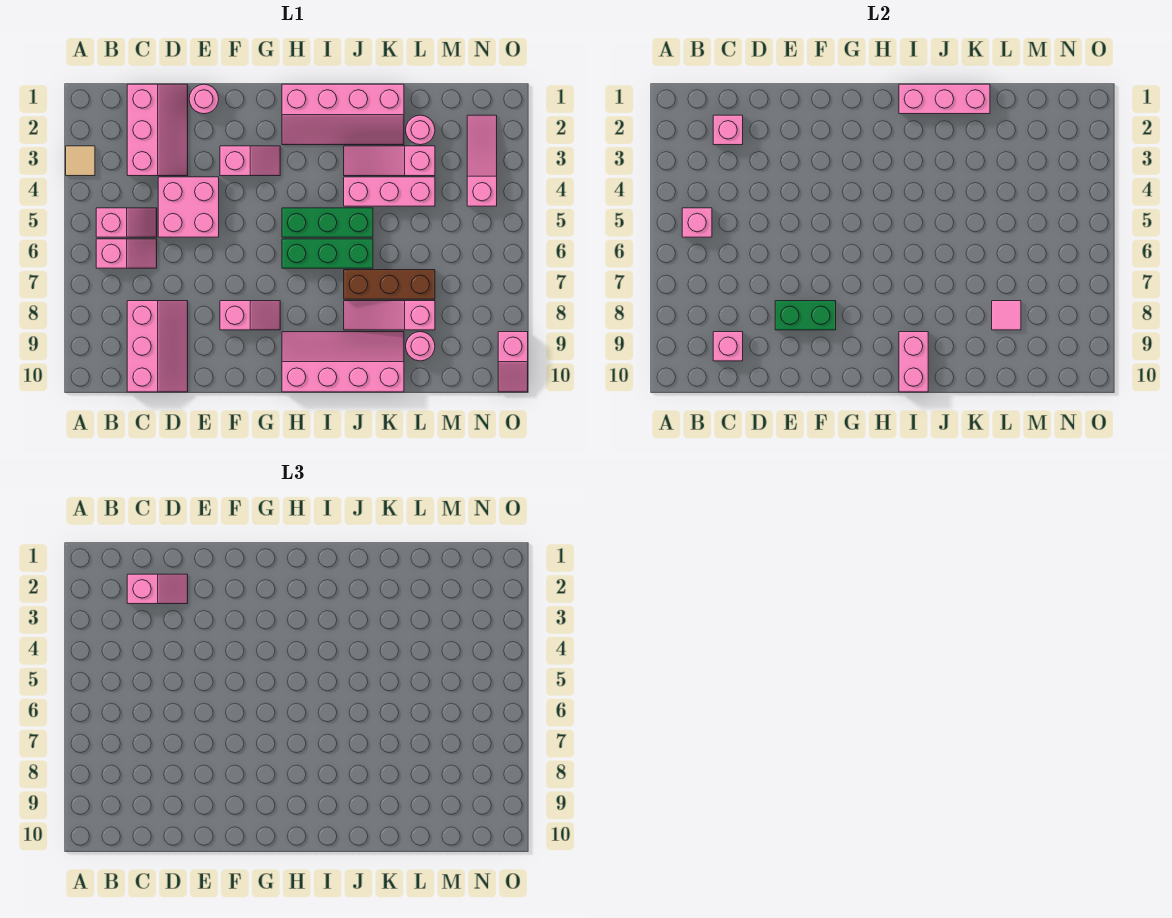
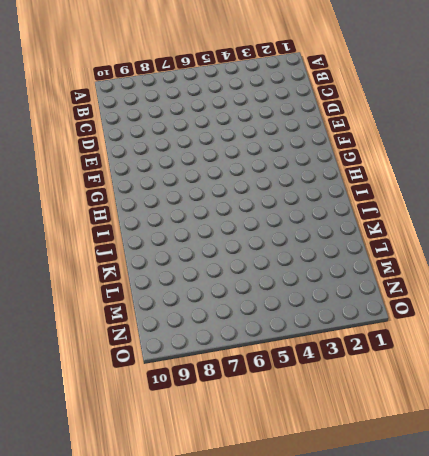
none -> tan 1x1 tile [66,146,95,176]
none -> pink 1x2 slope [96,208,157,237]
none -> pink 1x2 slope [96,239,157,268]

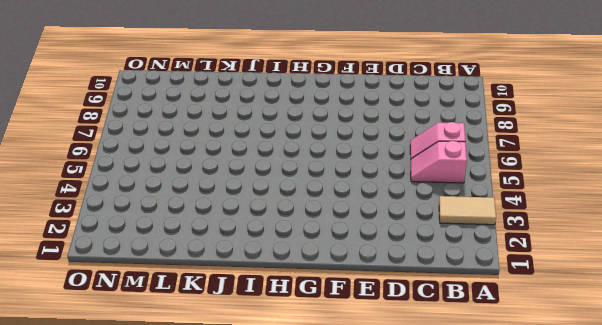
tan 1x2 tile [439,196,496,225] -> tan 1x1 tile [66,146,95,176]
none -> pink 2x3 slope [127,84,188,176]
none -> pink 2x3 slope [127,301,188,392]
none -> pink 2x2 brick [158,177,219,237]

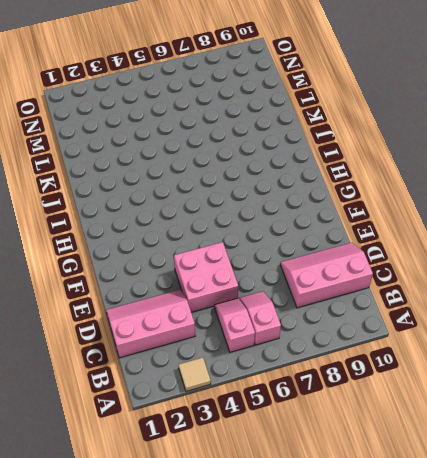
none -> pink 1x1 round brick [189,84,219,114]
none -> pink 1x2 slope [220,146,280,176]
none -> pink 1x2 slope [220,301,280,330]

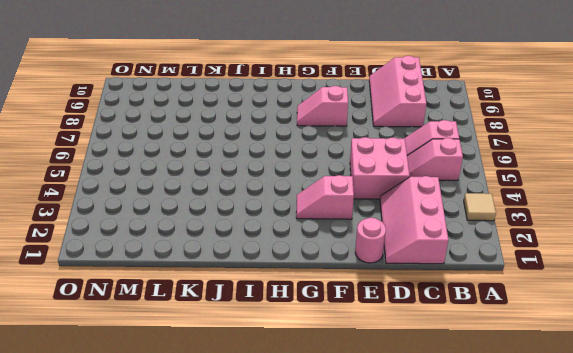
none -> pink 2x4 slope [282,84,404,145]
none -> green 1x3 brick [282,208,373,237]
none -> green 1x3 brick [282,239,373,268]

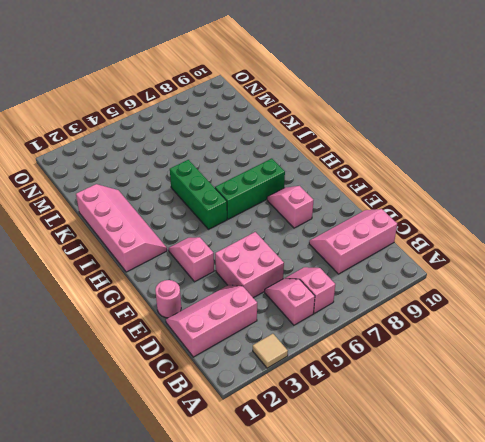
green 1x3 brick [215,158,285,219] -> green 1x3 brick turned to [282,239,373,268]
none -> pink 2x4 slope [282,332,404,392]
none -> pink 1x3 slope [344,146,435,176]
none -> pink 1x3 brick [344,177,435,206]

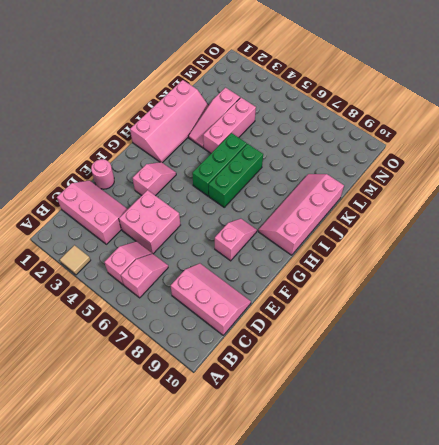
none -> brown 1x3 brick [344,270,435,299]
none -> pink 1x3 slope [344,301,435,330]
none -> pink 1x1 round brick [406,115,435,145]

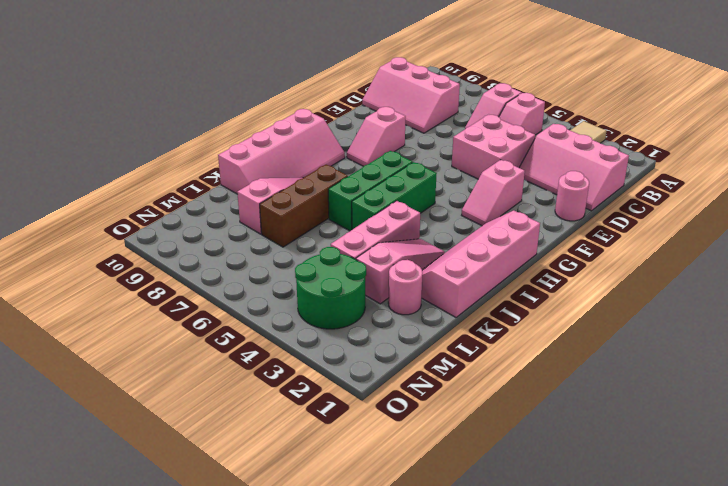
green 2x2 round brick [295,247,366,329] -> pink 1x3 slope [467,115,497,206]
none -> pink 1x1 round brick [406,332,435,361]
none -> pink 1x2 slope [498,332,528,392]
none -> pink 1x1 brick [682,208,712,237]

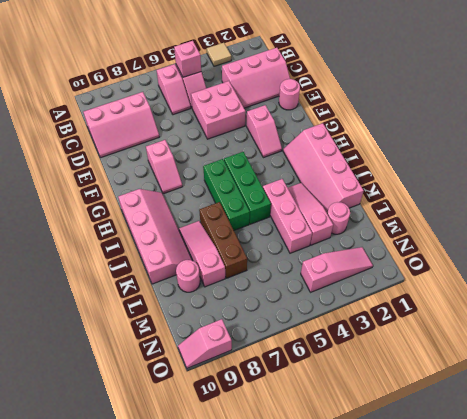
none -> pink 1x1 brick [713,115,743,145]
none -> pink 1x1 brick [713,332,743,361]
none -> green 1x2 brick [775,301,836,330]

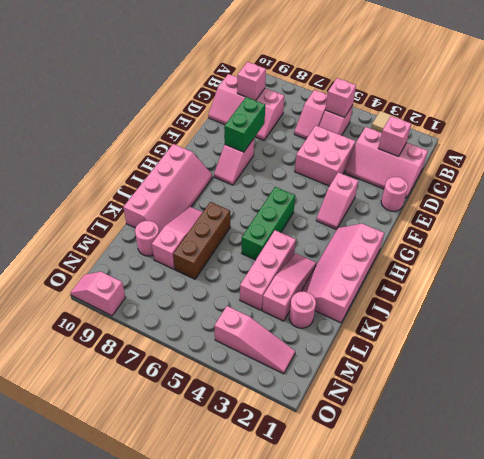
none -> green 1x3 brick [282,239,373,268]
none -> pink 1x3 brick [899,84,990,114]
none -> pink 1x2 brick [899,332,928,392]

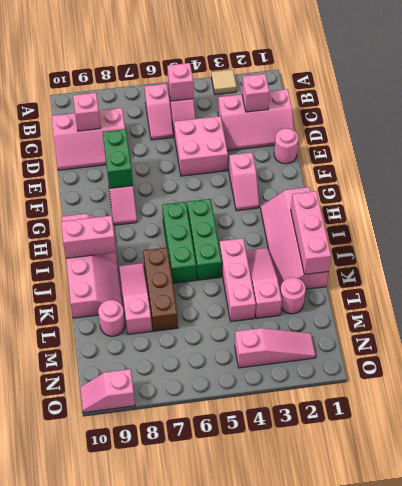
none -> pink 1x1 tile [992,301,1021,330]
none -> pink 1x2 slope [127,574,188,604]

